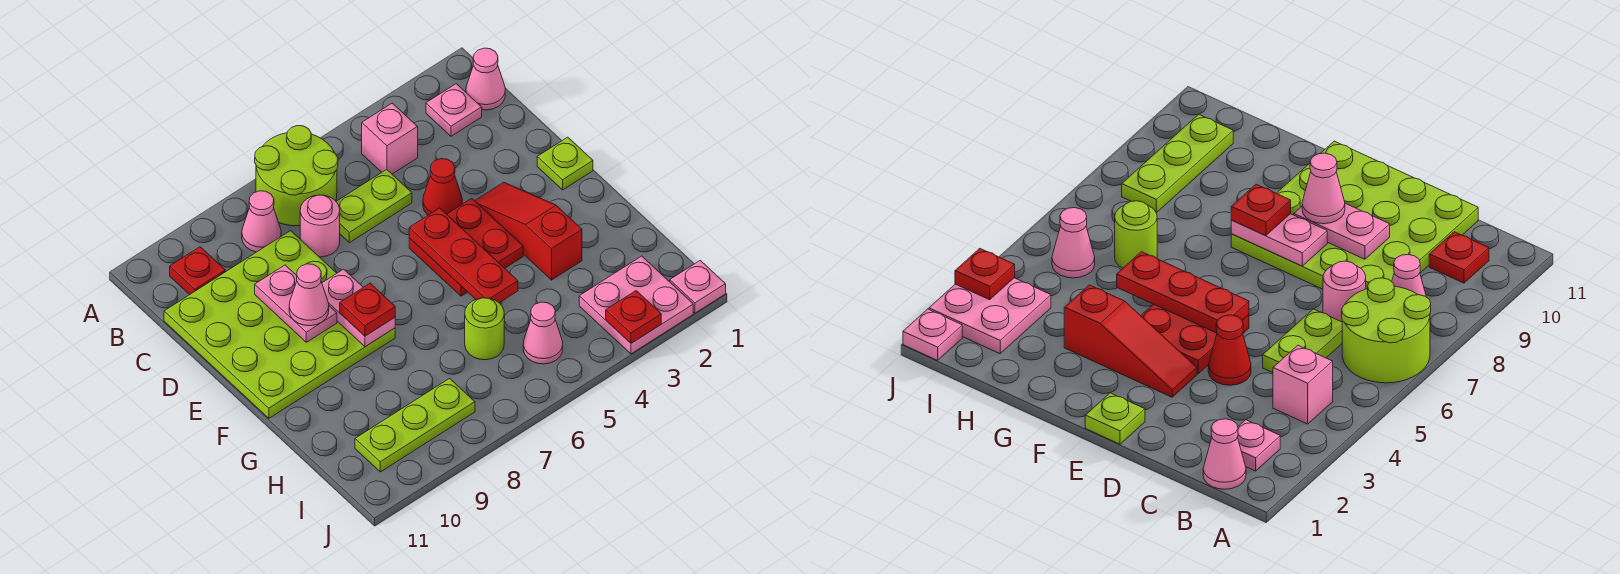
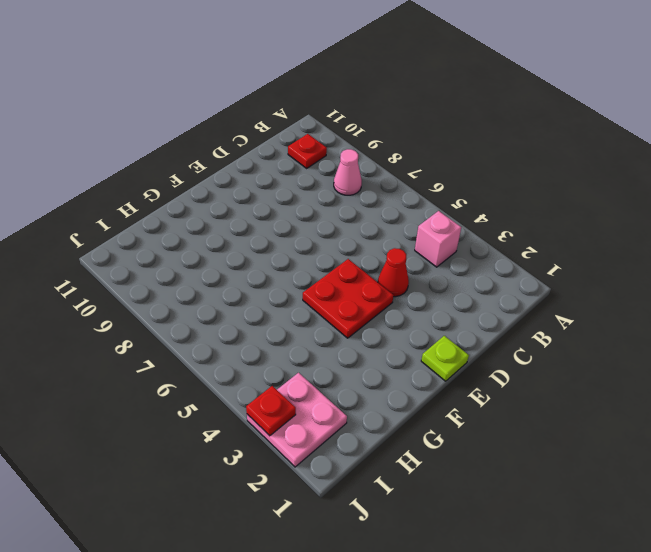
none -> lime 2x2 round brick [255,126,338,226]
none -> pink 1x1 cone [466,48,505,110]
none -> pink 1x1 plate [426,84,482,136]

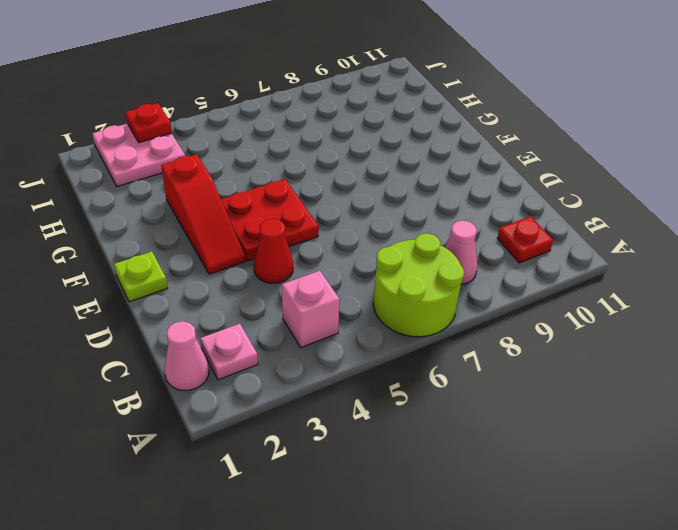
none -> lime 1x2 plate [336,169,412,243]
none -> pink 1x1 round brick [300,195,340,257]
none -> lime 4x4 plate [164,231,395,418]

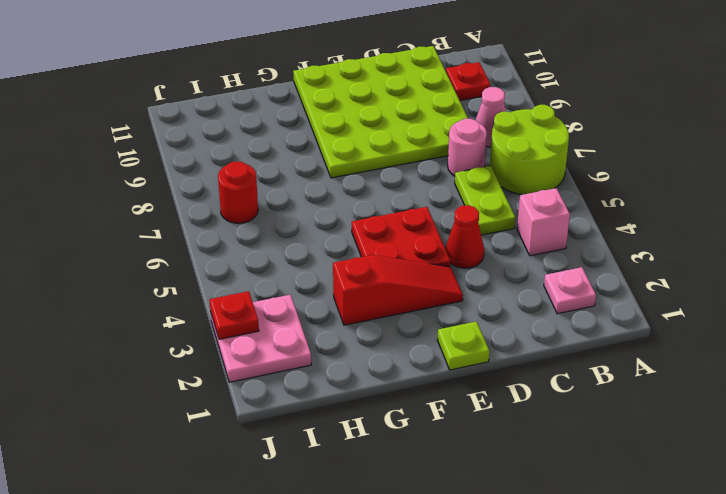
red 1x1 round brick [218,162,258,223] -> none
none -> pink 1x1 cone [466,48,505,110]
none -> lime 1x1 round brick [465,298,504,360]
none -> pink 1x1 cone [523,302,563,364]

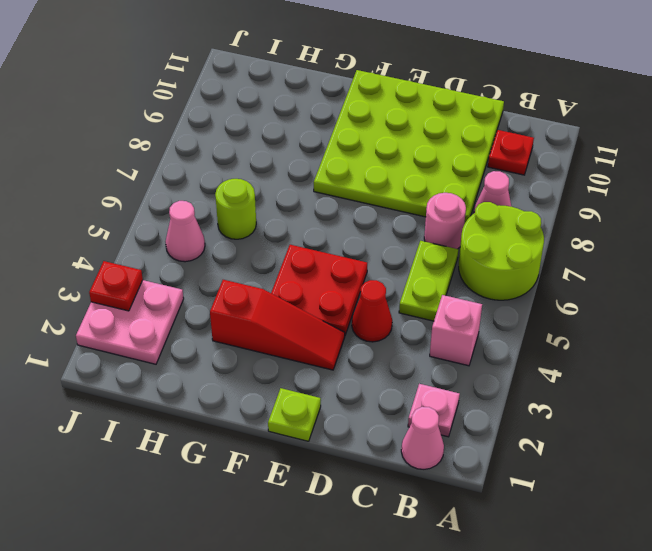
none -> lime 1x3 plate [355,378,475,472]
none -> pink 1x1 plate [670,260,726,313]
none -> pink 1x2 plate [255,265,337,342]

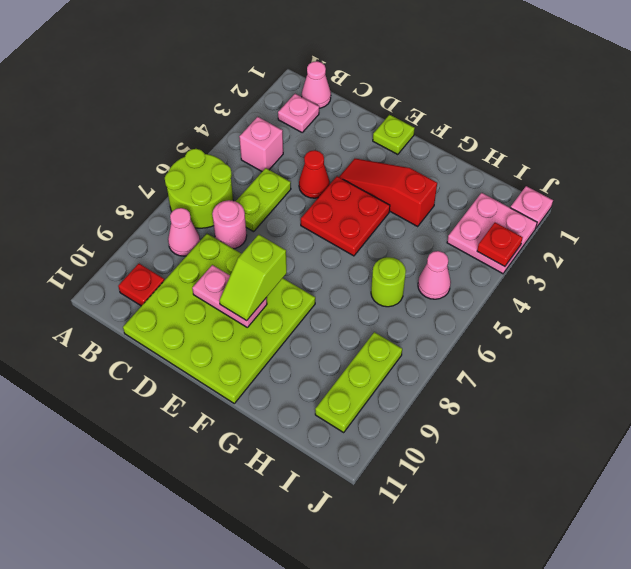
lime 1x2 slope [219,235,287,321] -> pink 1x1 cone [289,264,329,326]
none -> red 1x3 plate [409,208,518,303]
none -> pink 1x2 plate [322,269,395,347]
none -> red 1x1 plate [340,283,395,336]

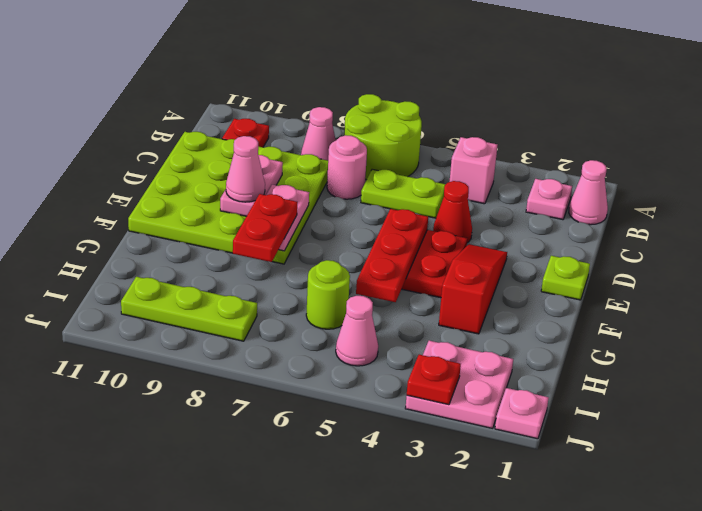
red 1x2 plate [233,194,297,262] -> red 1x1 plate [340,283,395,336]

